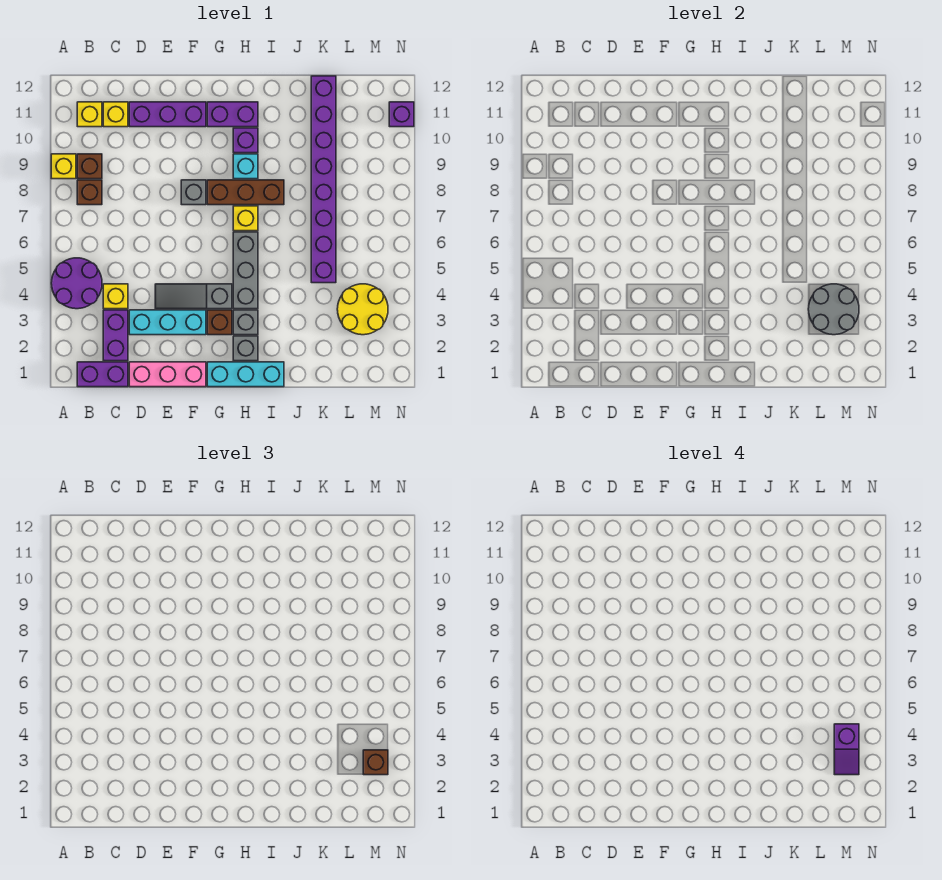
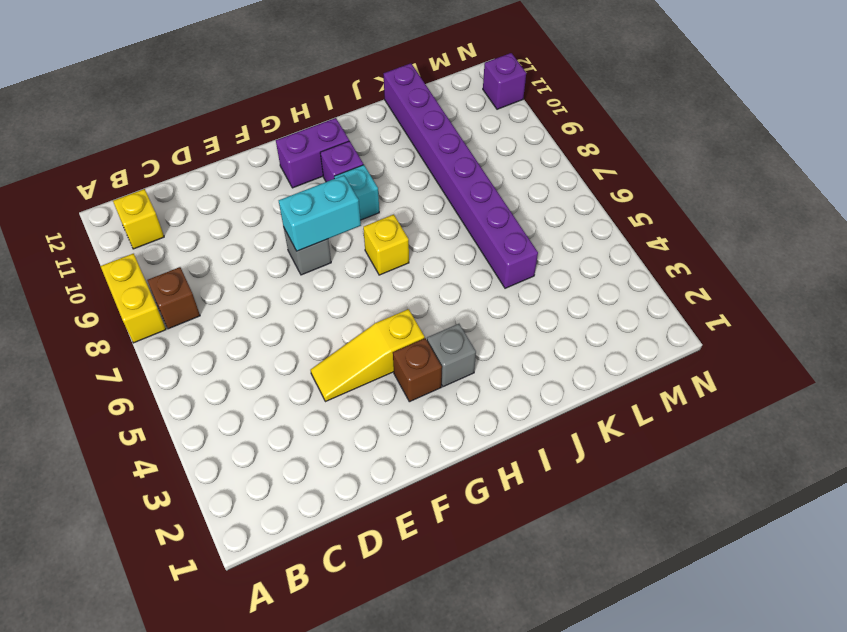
yellow 1x2 brick [101,254,166,343] -> yellow 1x1 brick [51,154,76,179]
yellow 1x3 slope [311,309,425,402] -> grey 1x3 slope [155,284,232,309]
cyan 1x2 brick [279,175,361,251] -> none
none -> purple 2x2 round brick [51,258,102,309]
none -> purple 1x2 brick [77,362,128,387]
none -> brown 1x1 brick [77,154,102,179]
none -> purple 1x2 brick [103,310,128,361]

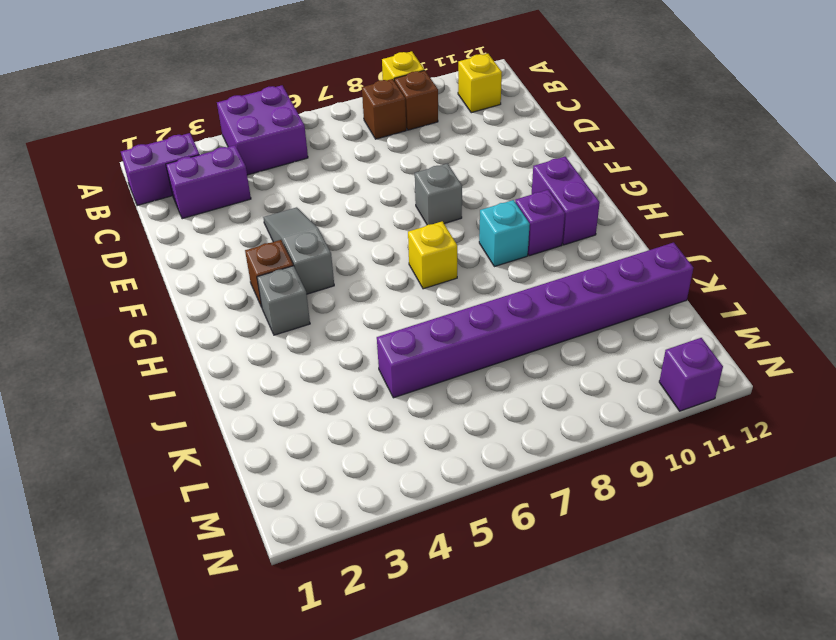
purple 2x2 brick [217,85,308,175] -> purple 2x2 round brick [51,258,102,309]
purple 1x2 brick [121,133,200,206] -> purple 1x2 brick turned to [77,362,128,387]
none -> yellow 1x1 brick [103,284,128,309]
none -> yellow 1x1 brick [103,102,128,127]
none -> pink 1x3 brick [129,362,206,387]
none -> cyan 1x3 brick [129,310,206,335]

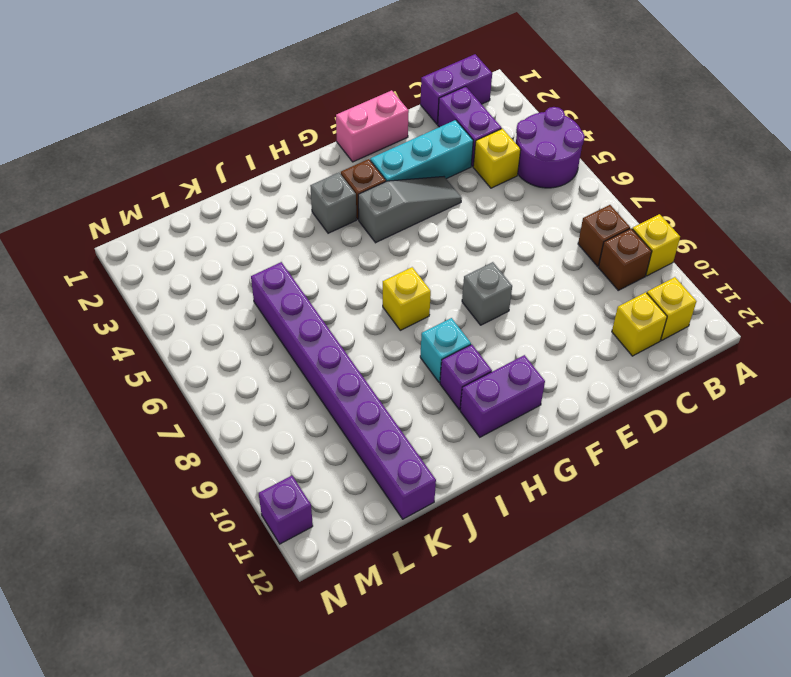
pink 1x2 brick [336,90,409,162] -> pink 1x3 brick [129,362,206,387]
none -> purple 1x3 brick [129,102,206,127]
none -> cyan 1x3 brick [207,362,284,387]
none -> brown 1x3 brick [207,180,284,205]
none -> grey 1x1 brick [233,336,258,361]

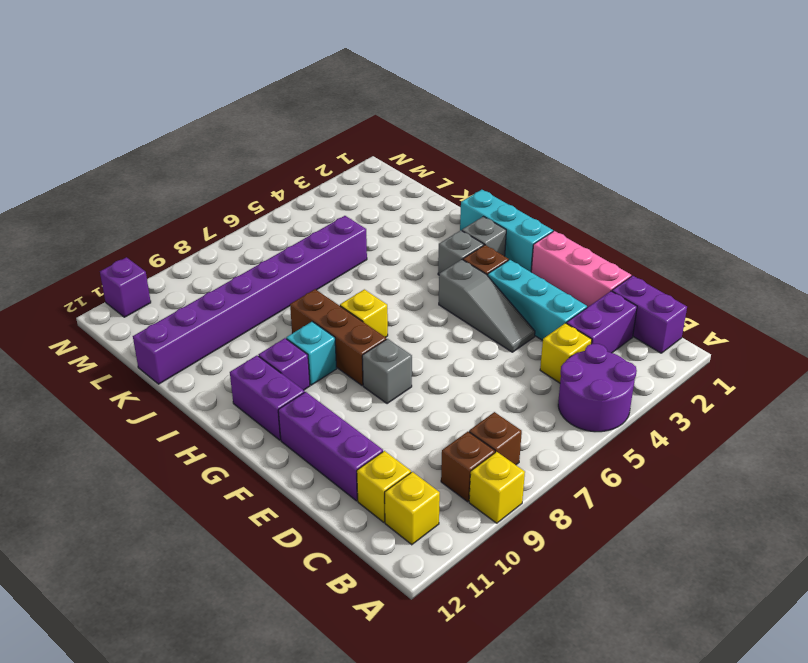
none -> grey 1x3 brick [233,232,258,309]
none -> yellow 2x2 round brick [337,284,388,335]
none -> grey 2x2 round brick [808,284,859,335]
none -> brown 1x1 brick [363,750,388,775]

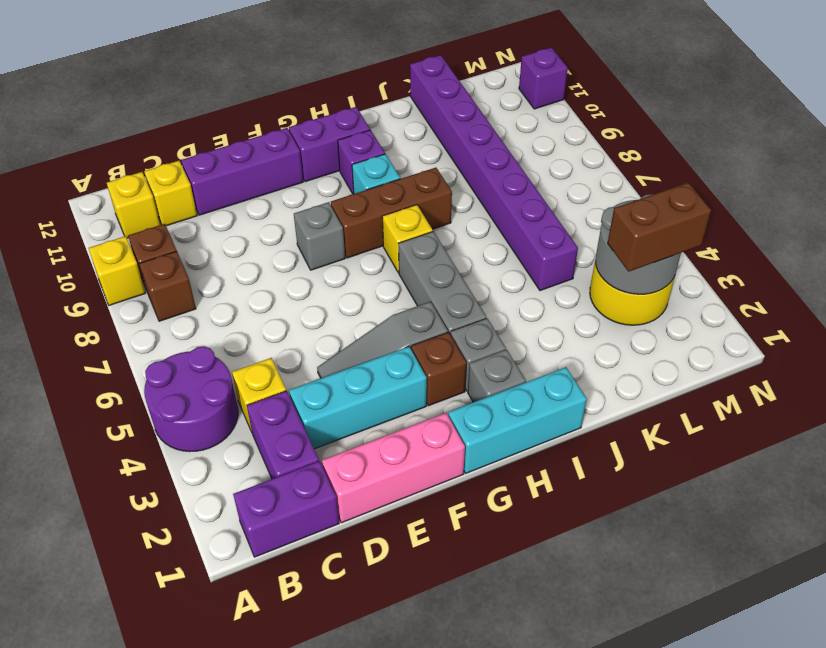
brown 1x2 brick [608,182,711,272] -> brown 1x1 brick [363,750,388,775]
none -> purple 1x2 slope [834,724,859,775]

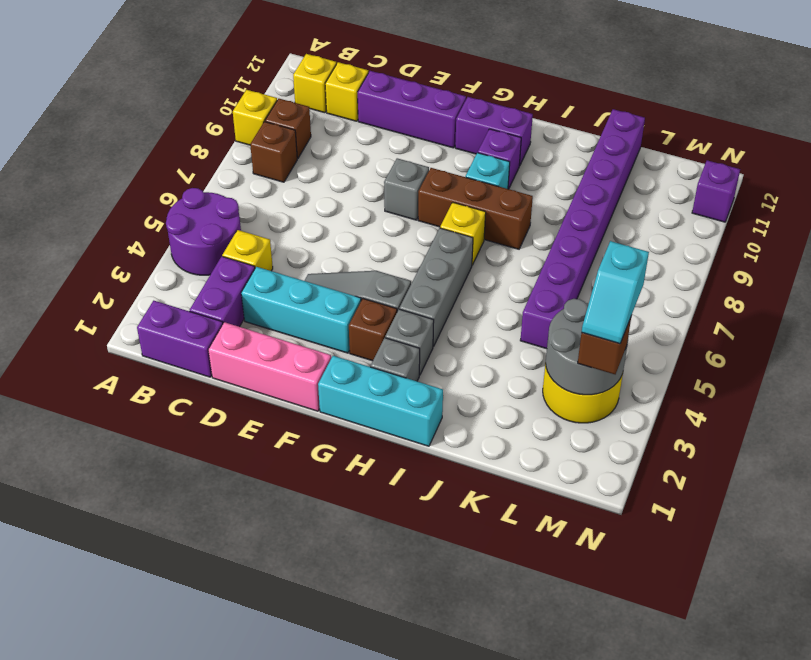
cyan 1x2 slope [582,241,649,344] -> purple 1x2 slope [834,724,859,775]

